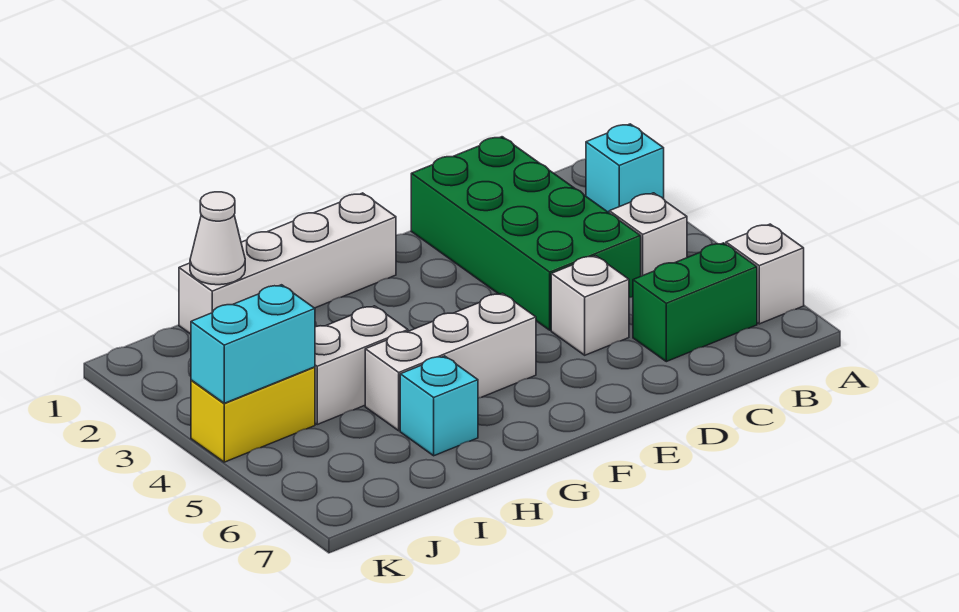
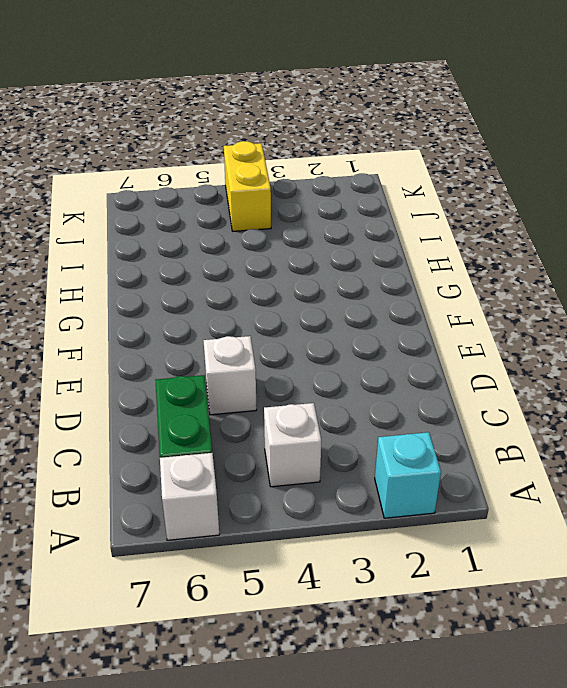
none -> green 2x4 brick [411,137,641,330]
none -> white 1x4 brick [179,193,396,334]
none -> white 1x3 brick [365,293,536,431]

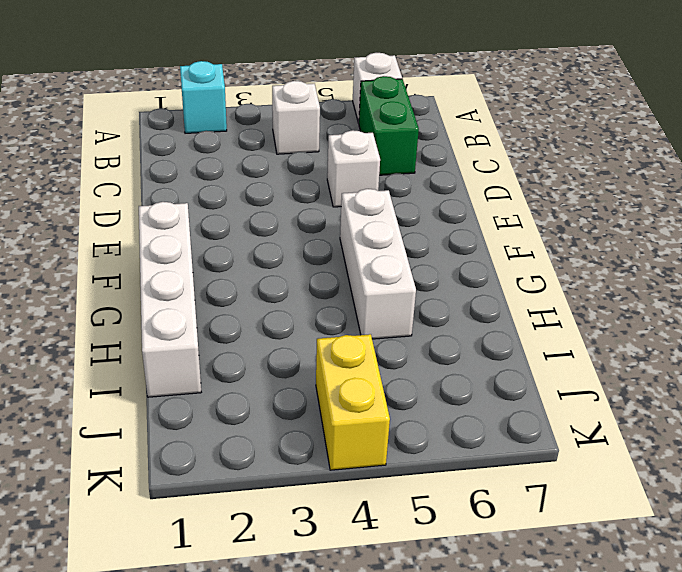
none -> green 2x4 brick [411,137,641,330]
none -> white 1x2 brick [315,306,408,424]
none -> cyan 1x1 brick [400,356,478,456]

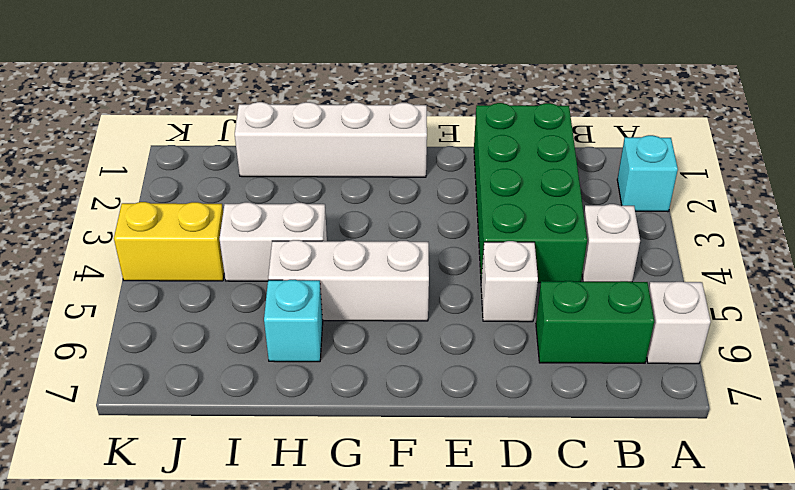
none -> white 1x1 cone [190,192,245,285]
none -> cyan 1x2 brick [191,285,315,403]

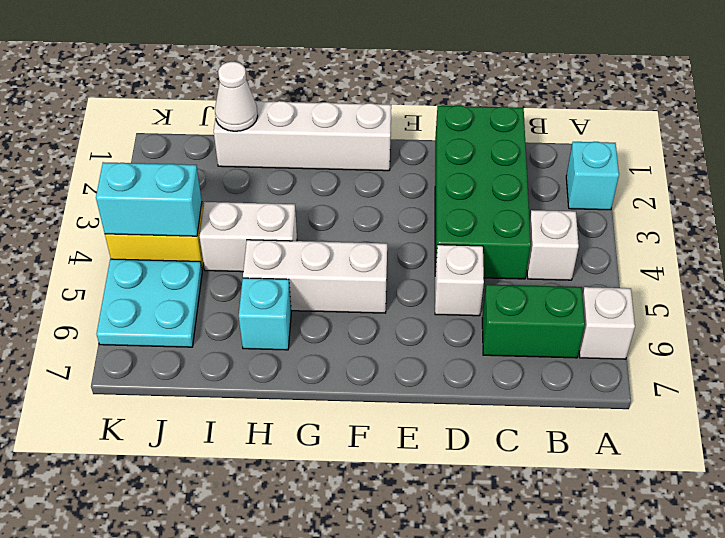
cyan 2x2 plate [97,259,202,347] -> none

